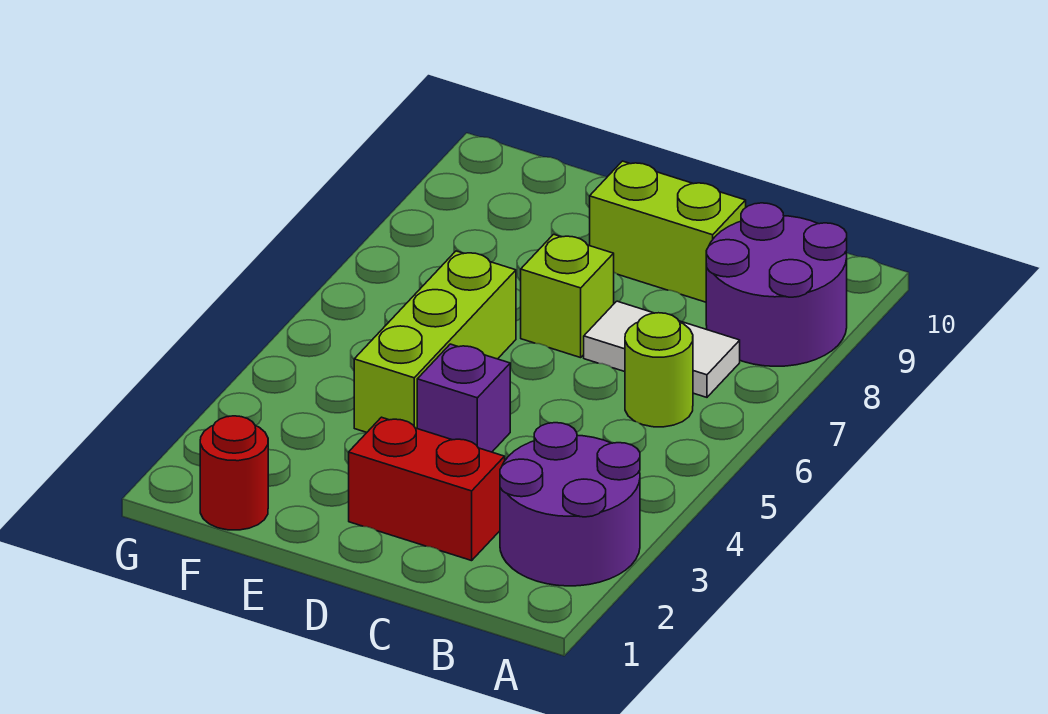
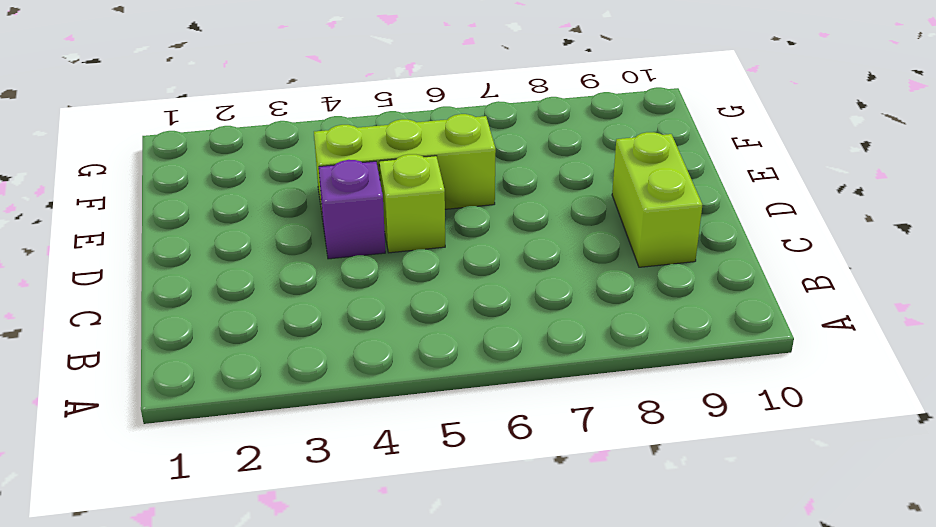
lime 1x1 brick [379,154,445,253] -> lime 1x1 brick moved to [521,234,614,358]
none -> purple 2x2 round brick [500,423,640,586]
none -> purple 2x2 round brick [706,203,847,366]

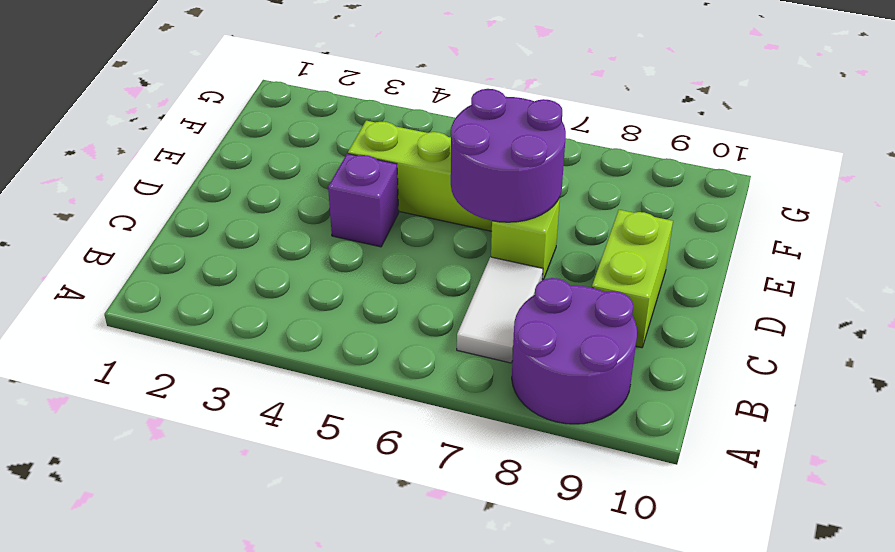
purple 2x2 round brick [451,89,566,222] -> purple 2x2 round brick moved to [500,423,640,586]
none -> lime 1x1 round brick [625,313,693,427]
none -> red 1x2 brick [349,417,505,561]

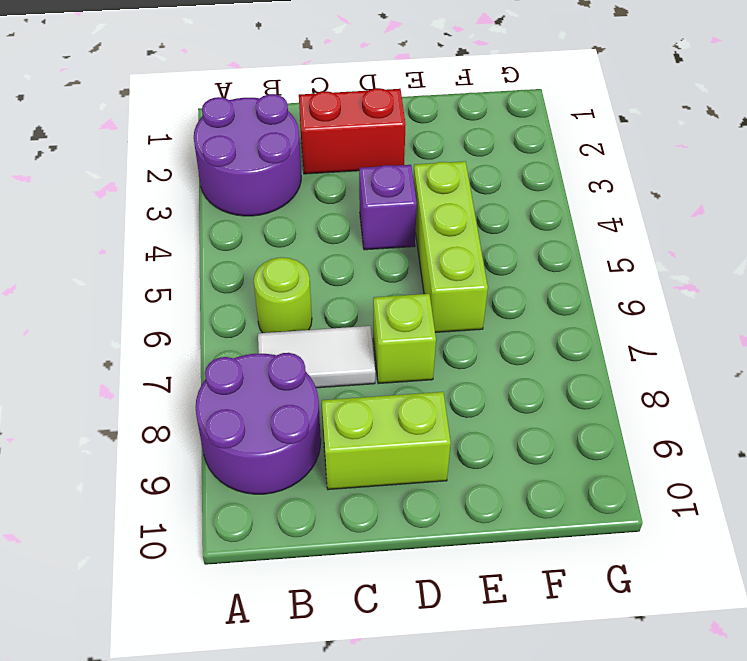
none -> red 1x1 round brick [200,416,268,530]

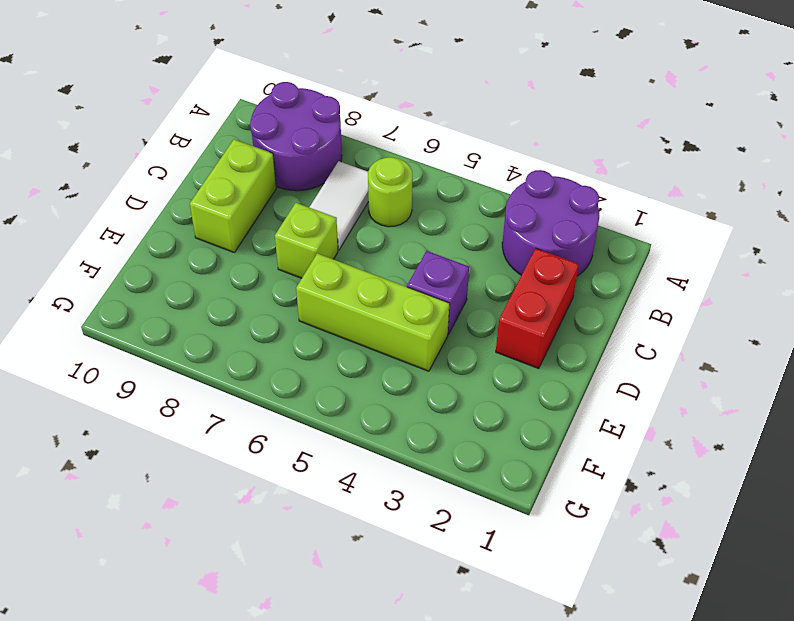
none -> red 1x1 round brick [200,416,268,530]

